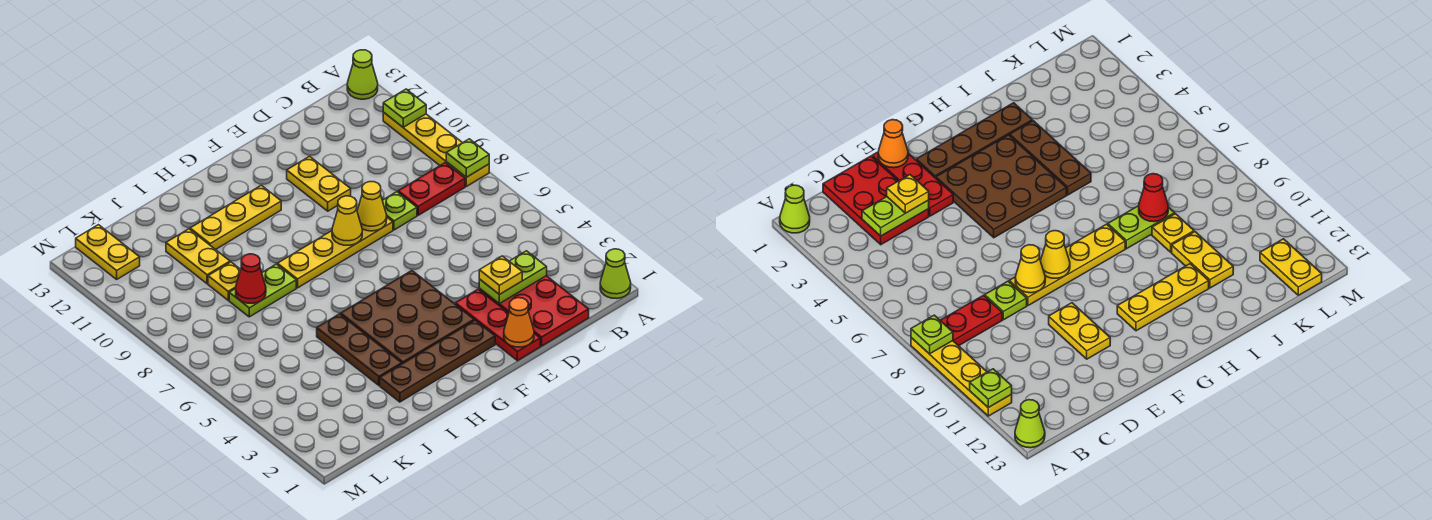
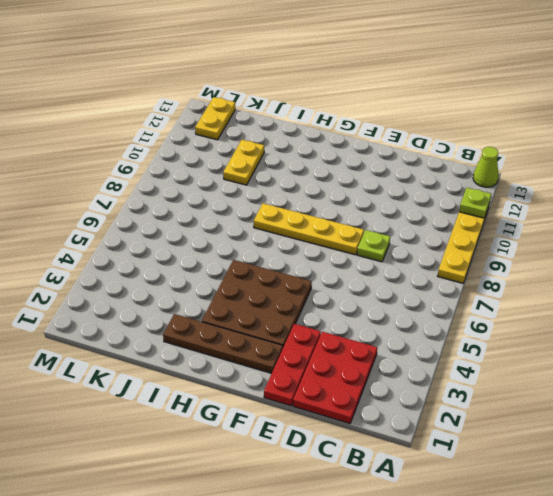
none -> lime 1x1 cone [600,249,631,299]
none -> red 1x2 plate [398,163,465,215]
none -> yellow 1x2 plate [287,156,351,211]

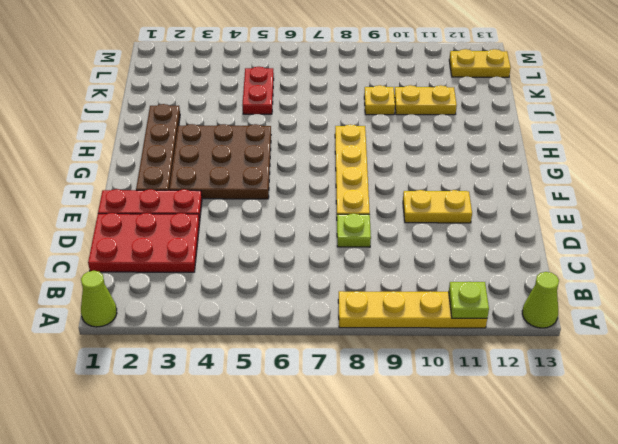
red 1x2 plate [242,67,274,114] -> red 1x2 plate moved to [398,163,465,215]
none -> yellow 1x3 plate [190,185,281,250]
none -> brown 1x3 plate [317,314,402,385]
none -> lime 1x2 plate [229,264,296,317]

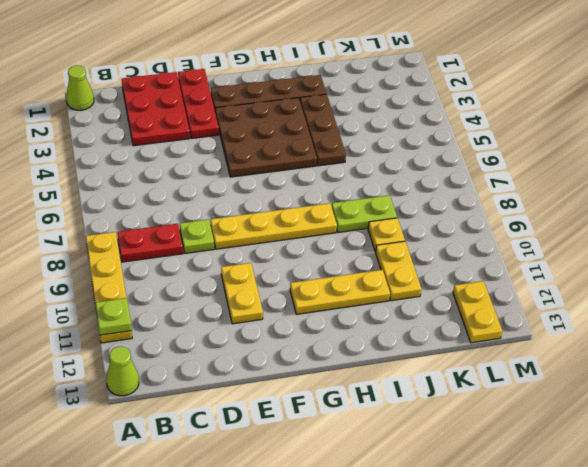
none -> lime 1x1 plate [446,139,489,177]
none -> lime 1x2 plate [479,251,547,304]
none -> orange 1x1 cone [504,298,534,347]

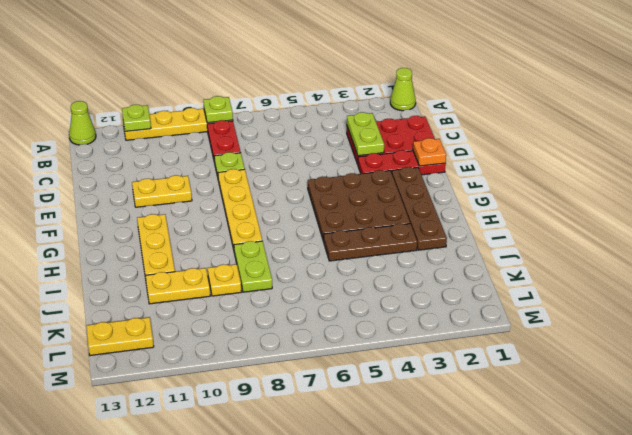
orange 1x1 plate [413,138,446,166] -> orange 1x1 cone [504,298,534,347]
none -> yellow 1x1 cone [357,182,387,231]
none -> yellow 1x1 cone [332,196,362,245]
none -> red 1x1 cone [236,254,266,303]

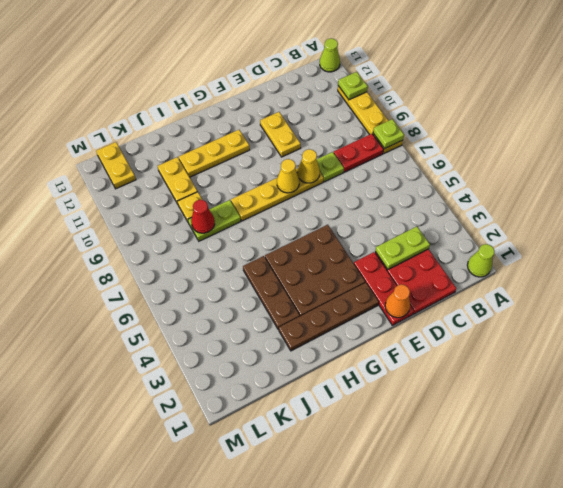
none -> yellow 1x1 plate [479,256,522,295]

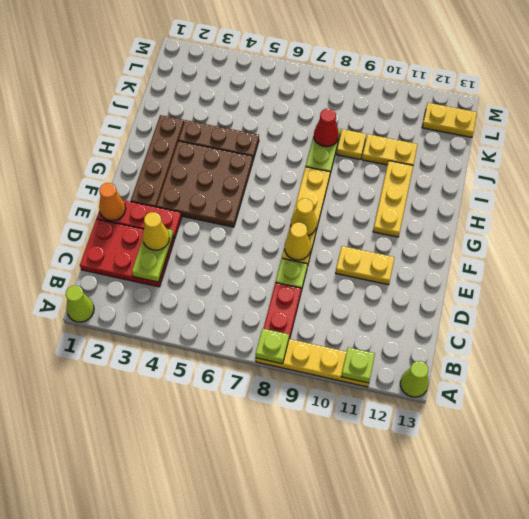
yellow 1x1 cone [142,212,169,250] -> yellow 1x1 plate [479,256,522,295]

